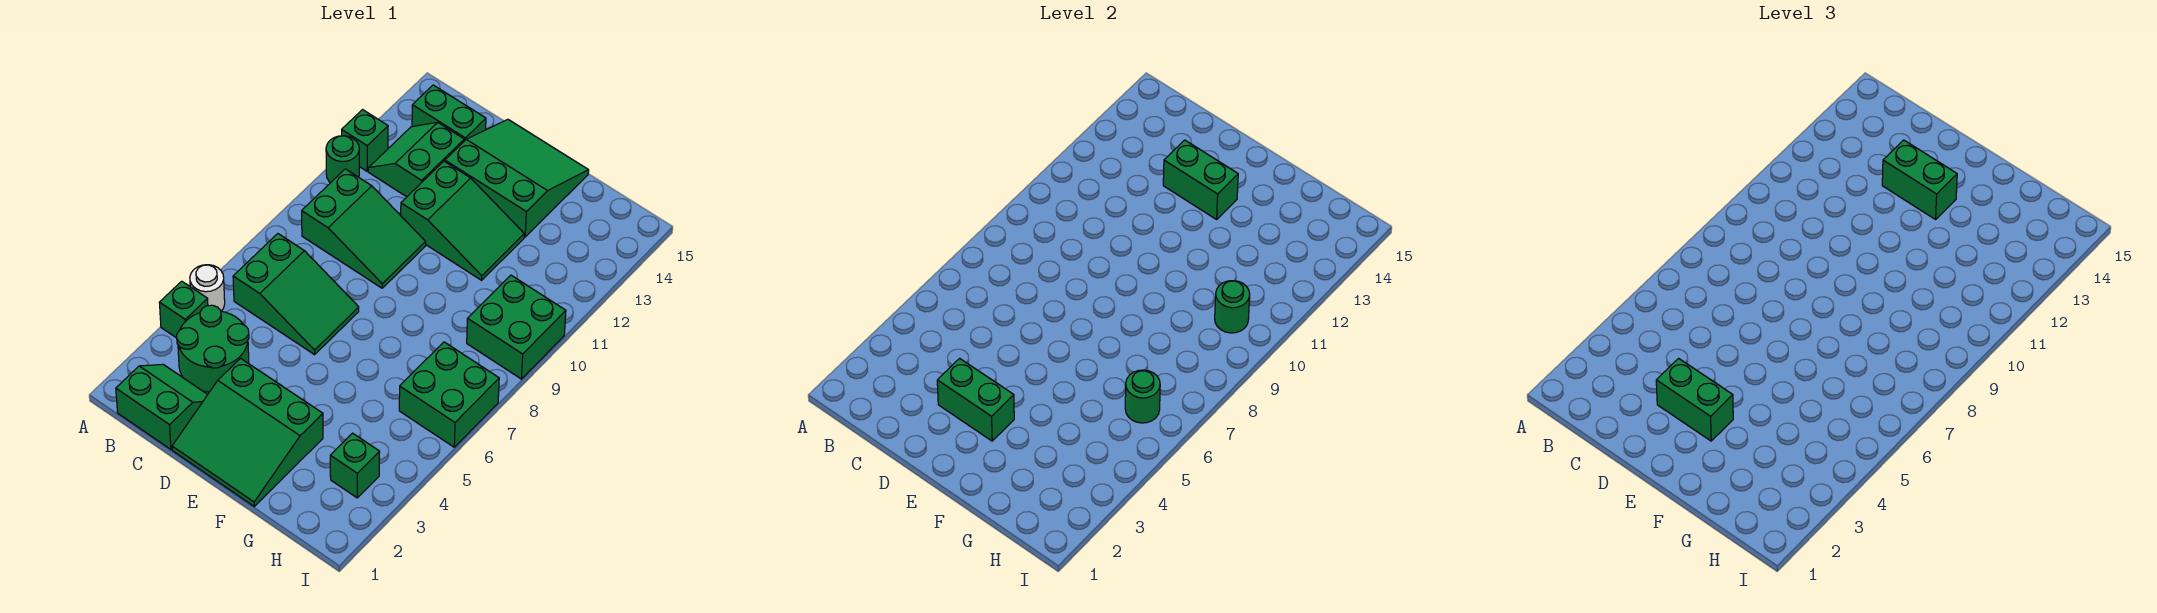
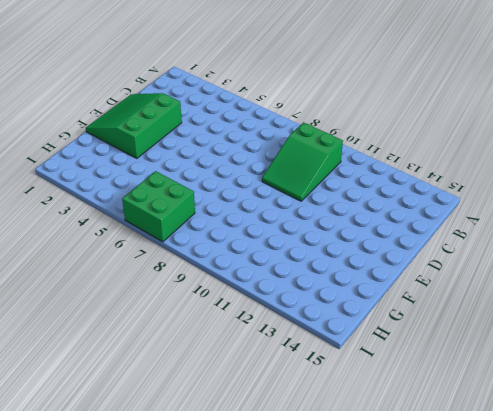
none -> green 1x1 brick [159,281,208,338]
none -> white 1x1 round brick [190,265,225,311]
none -> green 1x1 round brick [326,136,359,183]

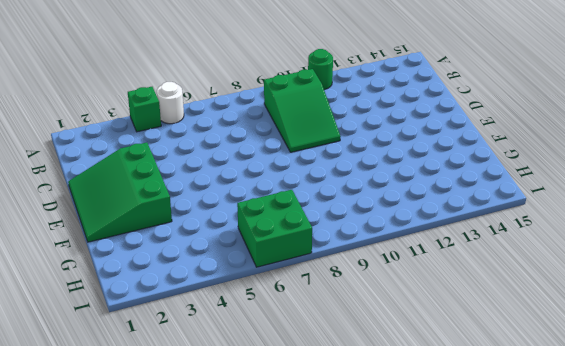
none -> green 1x1 brick [342,110,388,171]
none -> green 2x2 slope [116,364,208,449]
none -> green 2x2 round brick [177,305,249,392]

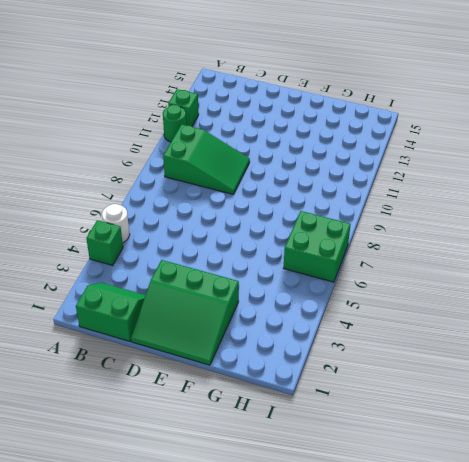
none -> green 2x2 round brick [177,305,249,392]
none -> green 2x3 slope [233,234,359,355]
none -> green 2x2 slope [368,122,464,197]

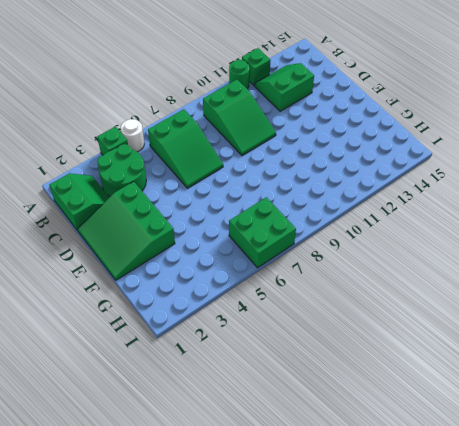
none -> green 1x2 brick [412,85,486,141]
none -> green 2x3 slope [401,161,524,280]
none -> green 3x3 slope [445,119,589,237]

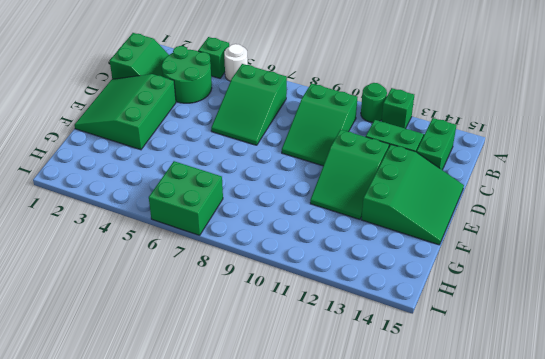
none -> green 1x1 brick [330,433,380,498]
none -> green 2x2 brick [467,275,566,379]
none -> green 1x2 brick [937,358,1014,441]

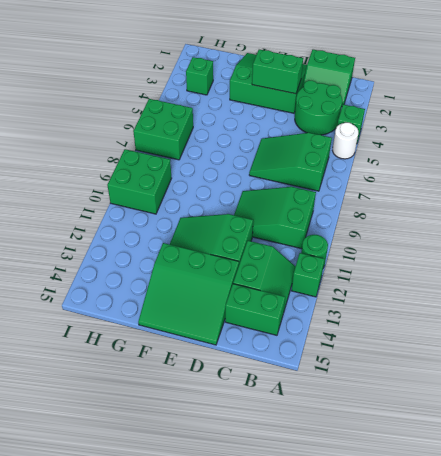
none -> green 1x2 brick [1163,140,1238,219]
none -> green 1x1 round brick [1125,370,1160,423]
none -> green 1x1 round brick [1215,281,1250,333]

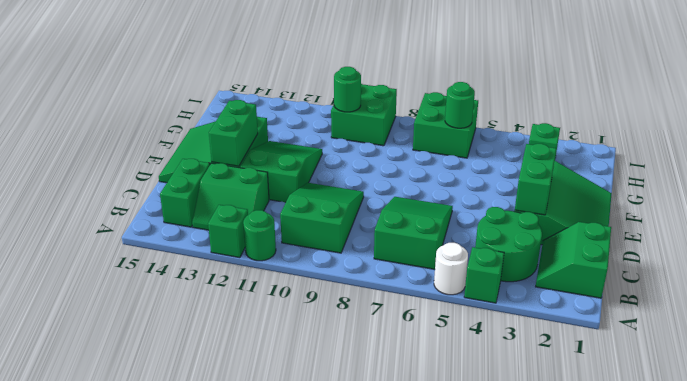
none -> green 1x2 brick [1656,358,1733,441]
none -> green 1x2 brick [1882,140,1957,219]

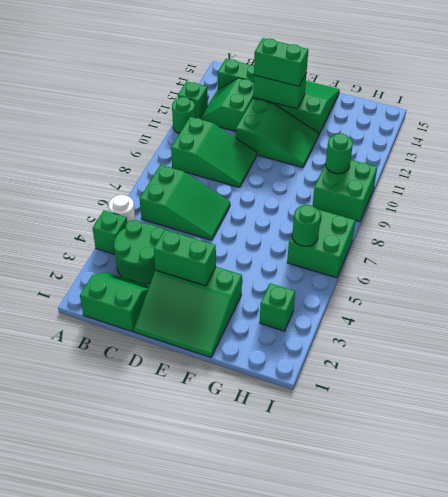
none -> green 1x2 brick [1656,358,1733,441]

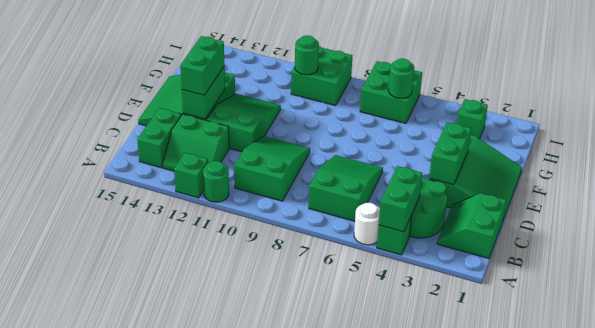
green 1x2 brick [379,166,422,232] -> green 1x2 brick moved to [1656,358,1733,441]

